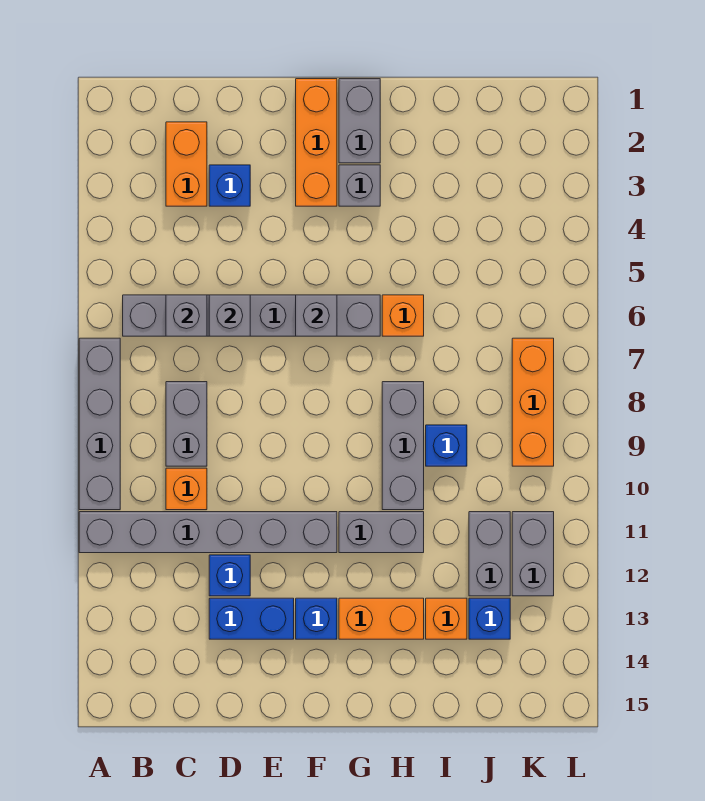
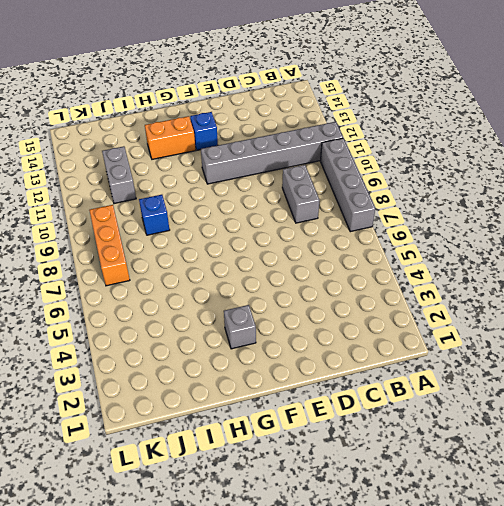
none -> grey 1x6 brick [123,295,380,336]
none -> orange 1x2 brick [166,122,207,206]
none -> orange 1x1 brick [166,468,207,510]

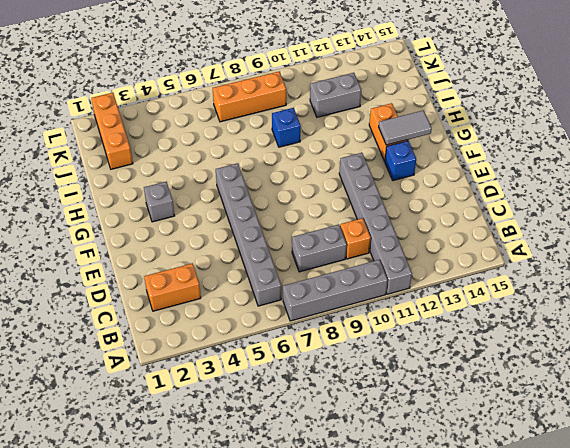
grey 1x2 tile [379,110,432,145] -> none
orange 1x3 brick [91,93,133,169] -> orange 1x3 brick turned to [296,79,337,206]
none -> blue 1x1 brick [209,165,250,206]
none -> blue 1x1 brick [209,555,250,596]
none -> blue 1x2 brick [209,598,294,639]

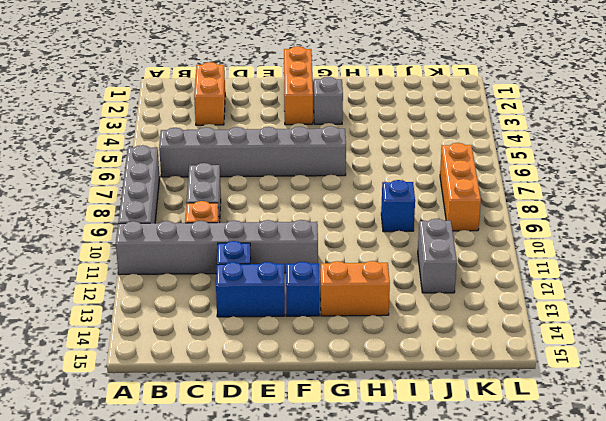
none -> blue 1x1 brick [209,165,250,206]
none -> grey 1x2 brick [339,79,380,163]
none -> grey 1x2 brick [339,512,424,553]

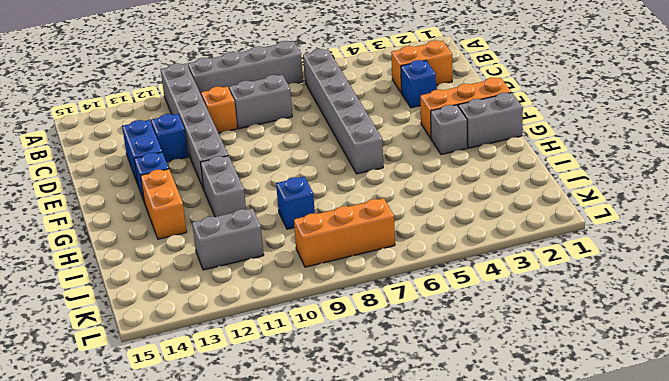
none -> orange 1x1 brick [382,295,424,336]
none -> grey 1x3 brick [382,382,424,510]
none -> orange 1x1 brick [426,598,467,639]

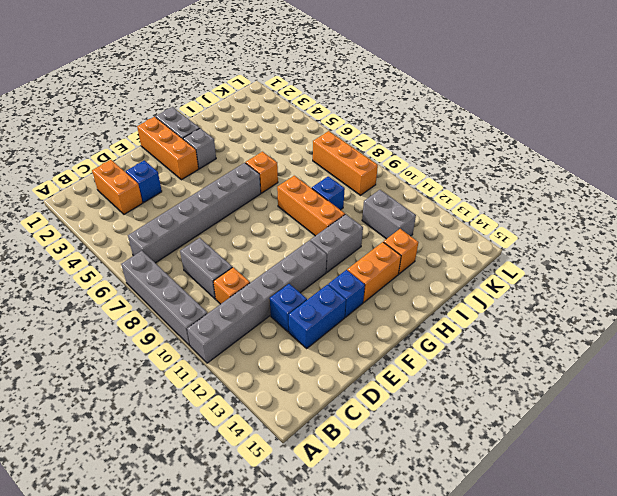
orange 1x3 brick [277,176,345,236] -> grey 1x3 brick [382,382,424,510]
none -> blue 1x1 brick [469,598,510,639]
none -> grey 1x2 brick [512,512,554,596]
none -> grey 1x1 brick [166,295,207,336]

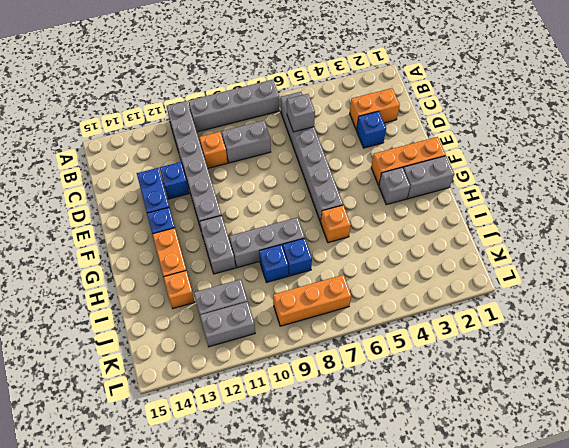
blue 1x1 brick [283,238,312,276] -> blue 1x1 brick moved to [469,598,510,639]
none -> grey 1x1 brick [209,295,250,336]
none -> grey 1x1 brick [296,295,337,336]

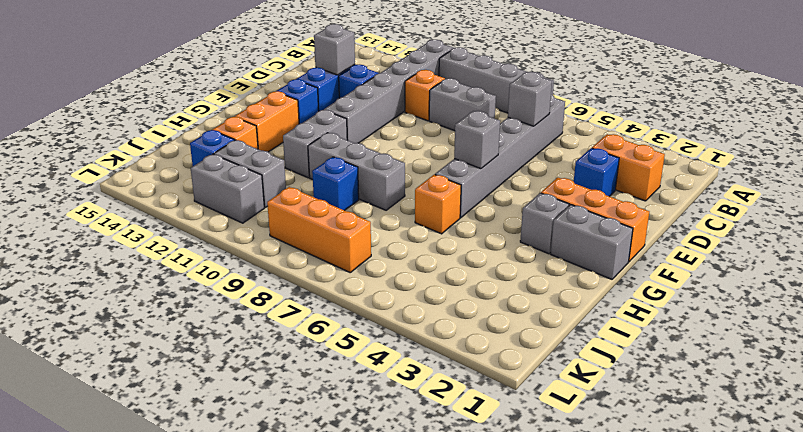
grey 1x1 brick [314,24,355,75] -> grey 1x1 brick moved to [209,295,250,336]

